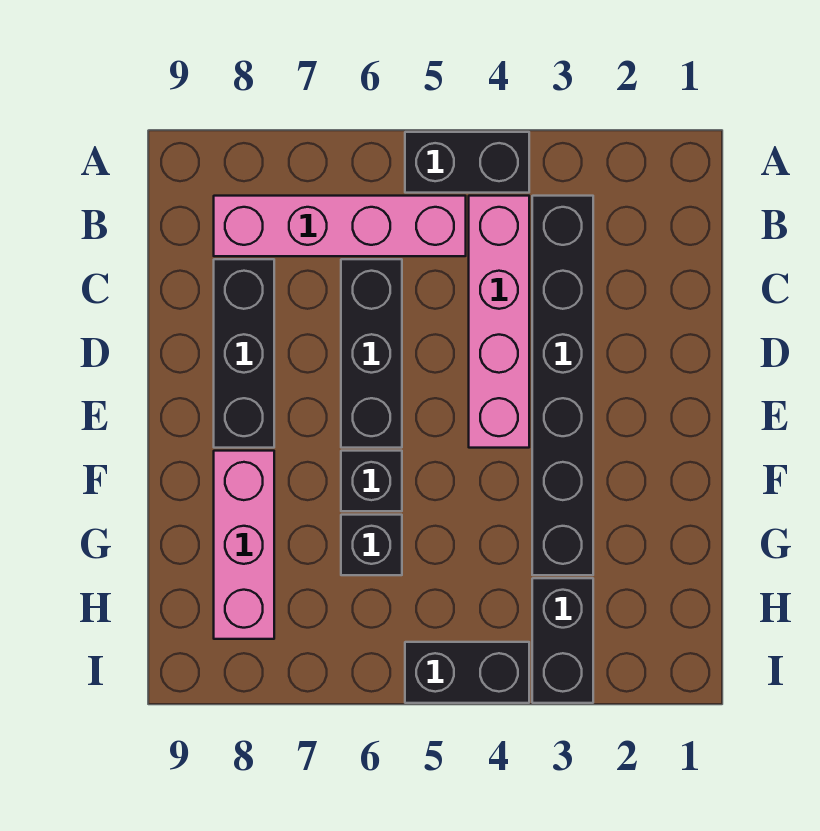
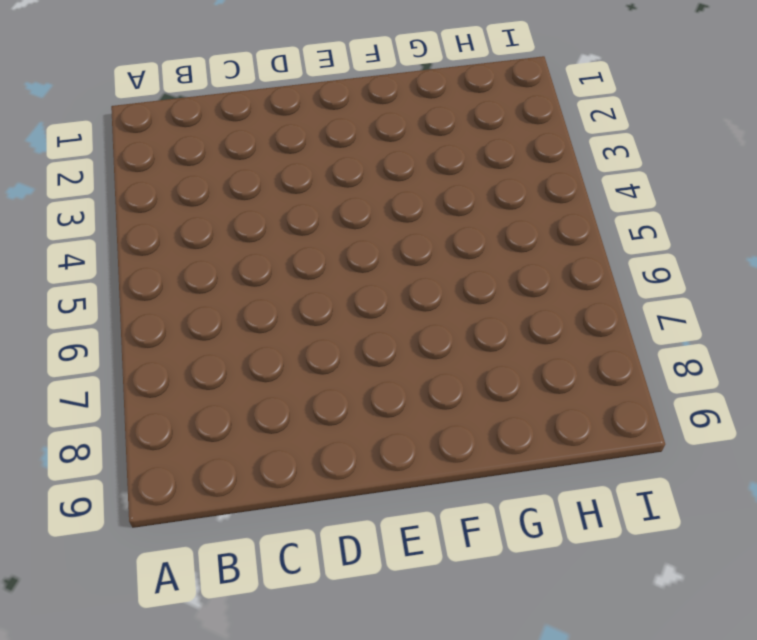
none -> black 1x2 brick [405,132,529,193]
none -> black 1x6 brick [532,196,593,575]

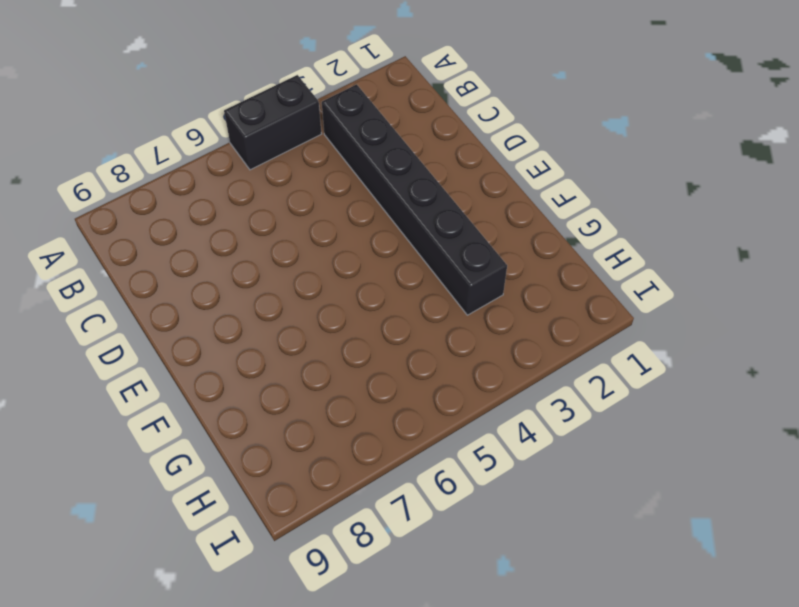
none -> pink 1x4 brick [469,196,529,448]
none -> pink 1x4 brick [214,196,466,256]

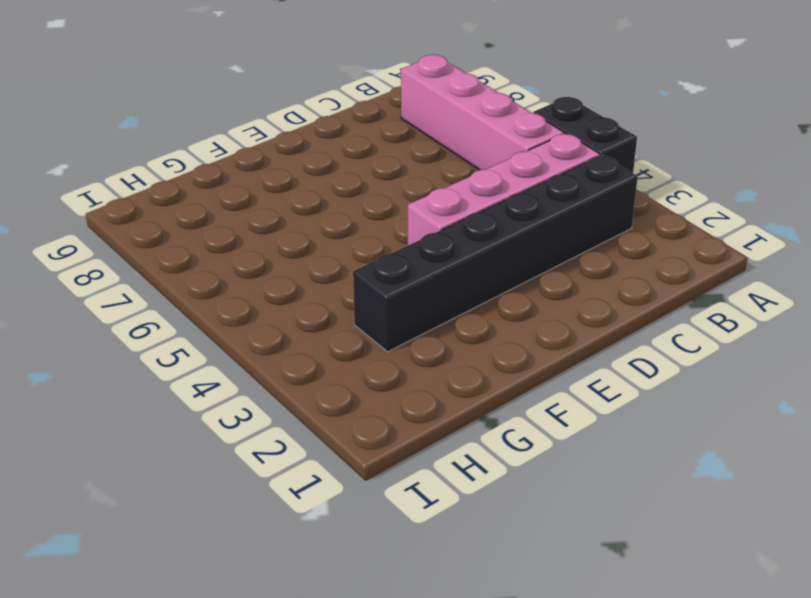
none -> black 1x3 brick [341,259,402,448]
none -> black 1x3 brick [214,259,274,448]

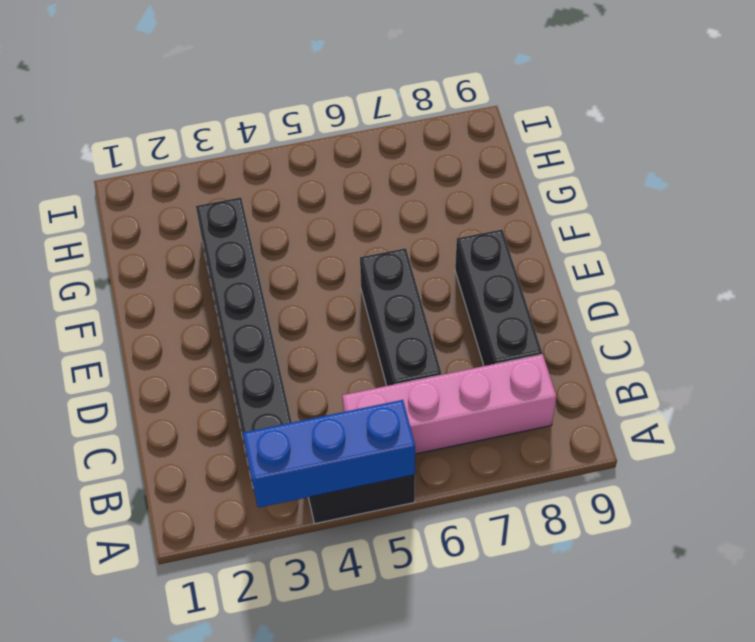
blue 1x3 brick [243,400,415,508] -> none
none -> pink 1x4 brick [469,196,529,448]
none -> black 1x1 brick [341,451,402,511]

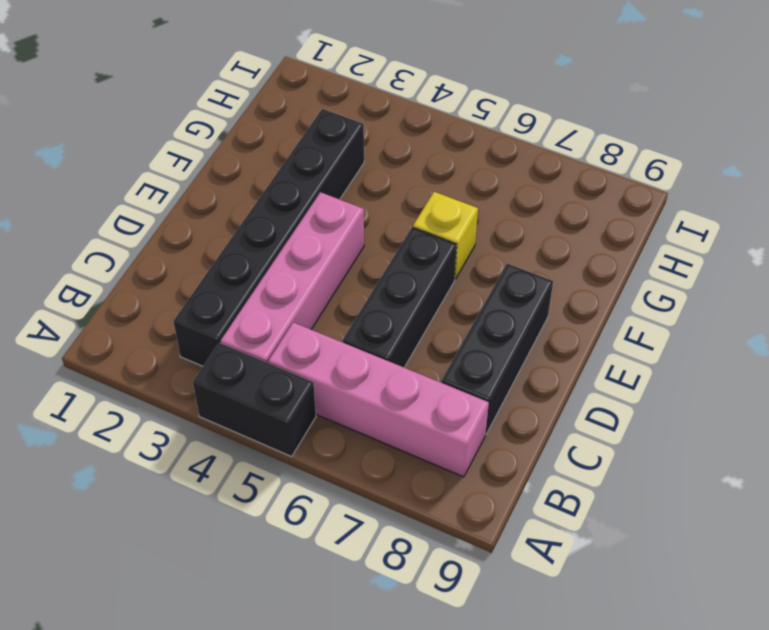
yellow 1x1 brick [413,192,478,279] -> black 1x1 brick [341,451,402,511]
none -> pink 1x3 brick [214,451,274,639]
none -> black 1x1 brick [341,515,402,575]

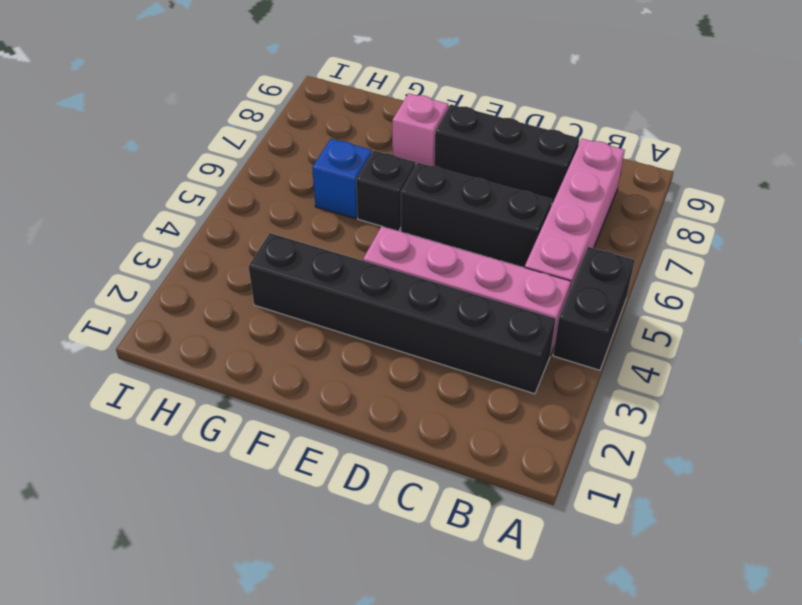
pink 1x1 brick [392,93,448,166] -> pink 1x3 brick [214,451,274,639]
blue 1x1 brick [312,139,372,219] -> black 1x1 brick [341,515,402,575]
none -> black 1x2 brick [532,578,593,703]
none -> black 1x2 brick [405,642,529,703]

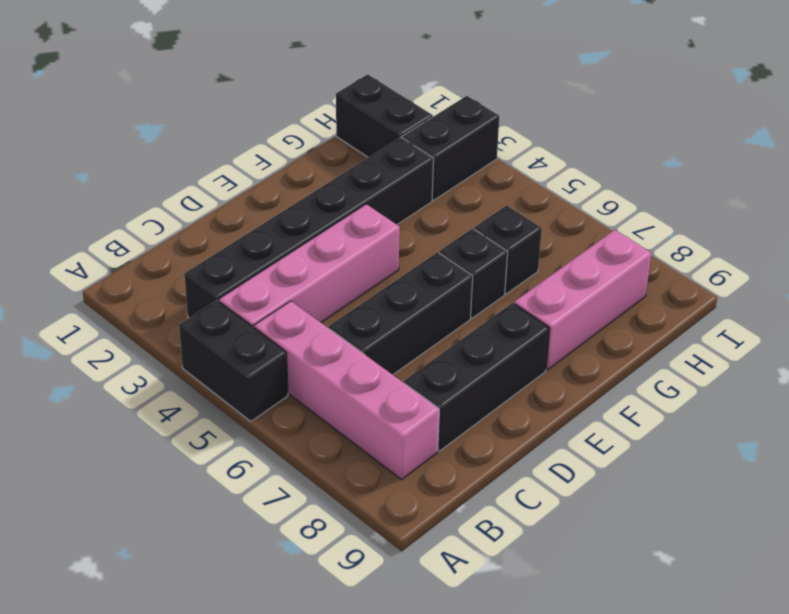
black 1x2 brick [336,74,433,157] -> black 1x2 brick moved to [405,642,529,703]

